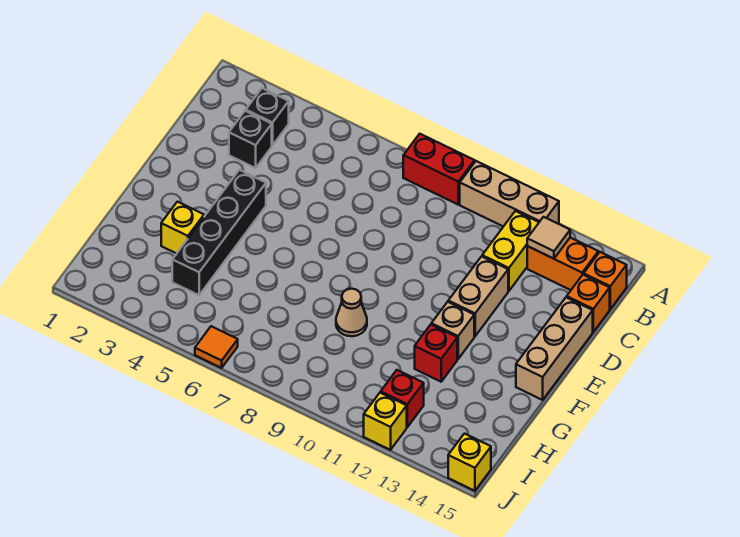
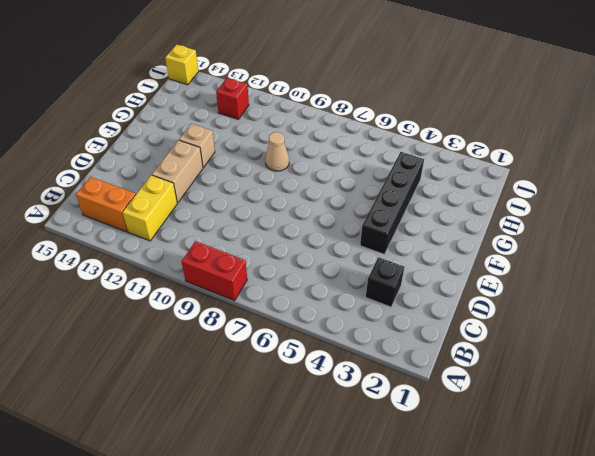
none -> tan 1x3 brick [460,161,559,227]
none -> black 1x1 brick [246,88,289,145]
none -> orange 1x1 brick [584,252,627,309]

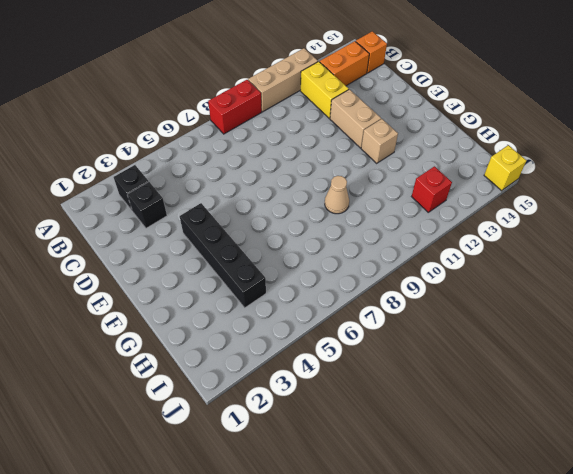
none -> orange 1x1 brick [567,275,610,332]
none -> tan 1x3 brick [516,297,593,400]
none -> yellow 1x1 brick [161,202,204,254]

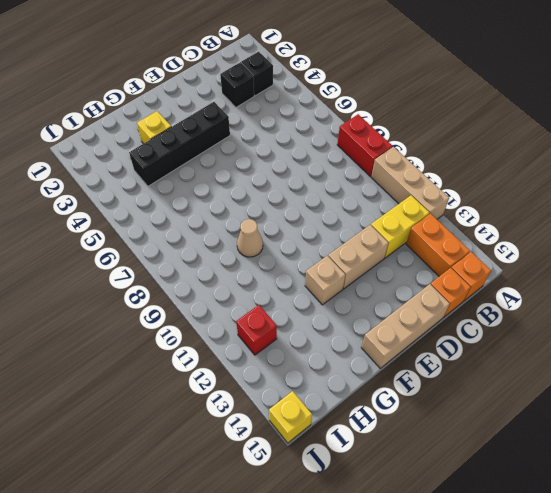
none -> red 1x1 brick [415,325,457,382]
none -> orange 1x1 tile [195,326,238,368]
none -> yellow 1x1 brick [364,393,407,450]

